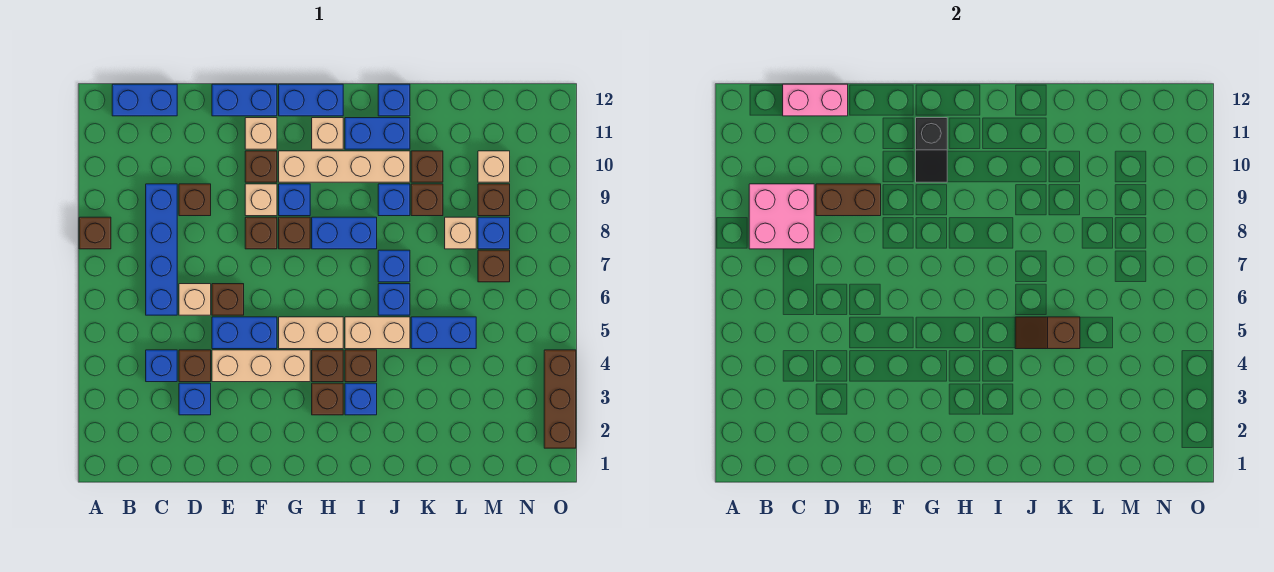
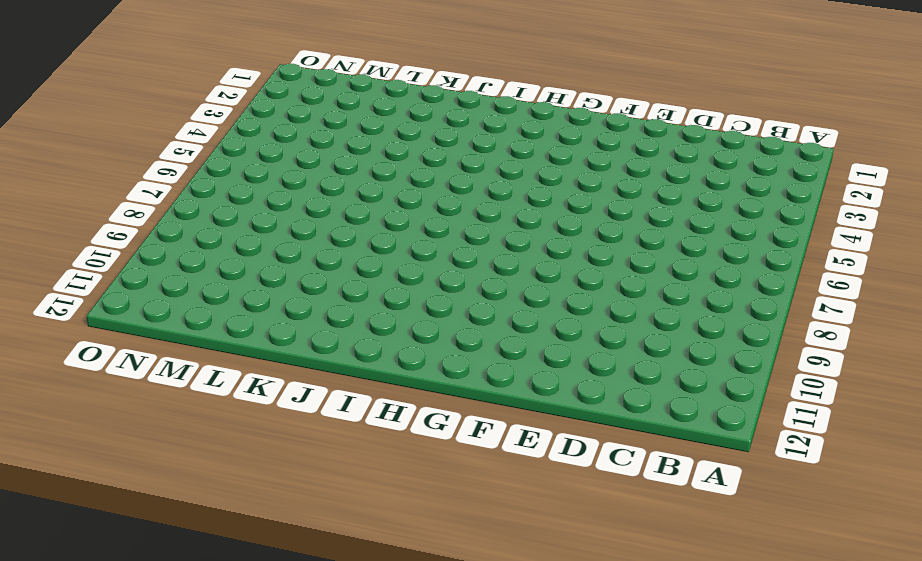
none -> brown 1x1 brick [79,217,111,249]
none -> blue 1x2 brick [112,84,177,116]
none -> blue 1x1 brick [146,350,177,382]
none -> blue 1x4 brick [146,184,177,315]

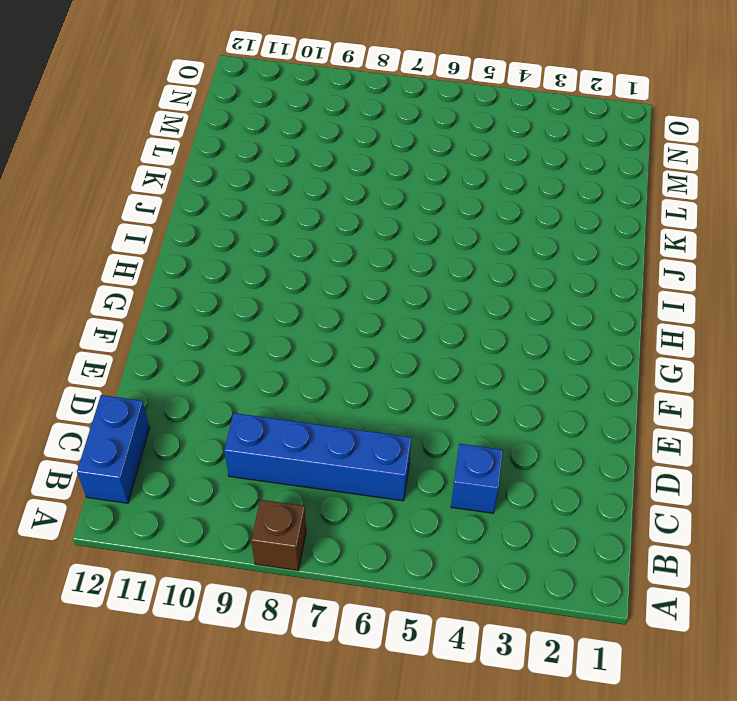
none -> blue 1x1 brick [179,383,211,415]
none -> brown 1x1 brick [179,350,211,382]
none -> tan 1x1 brick [179,284,211,315]
none -> brown 1x1 brick [179,184,211,216]

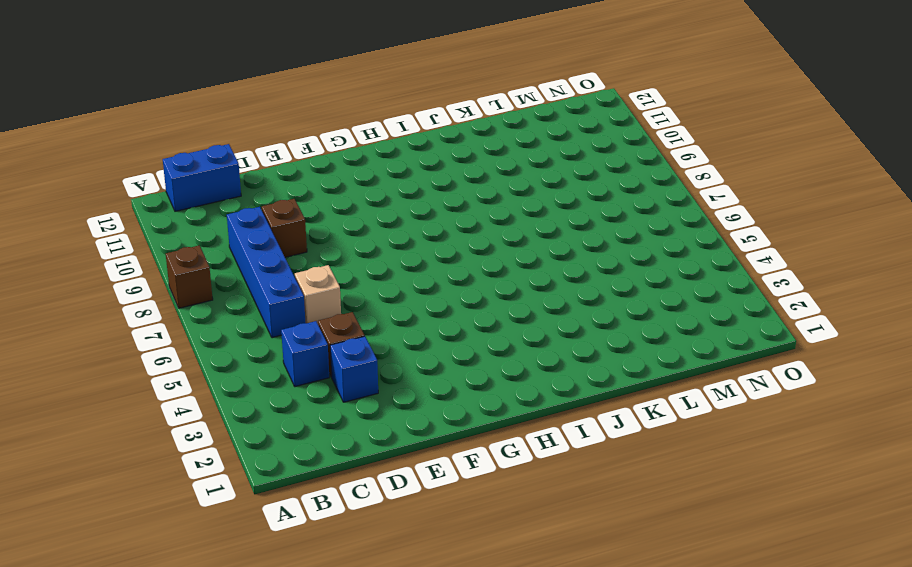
none -> tan 1x3 brick [212,350,310,382]
none -> blue 1x2 brick [212,317,277,349]
none -> brown 1x1 brick [212,284,244,315]
none -> blue 1x2 brick [212,84,277,116]

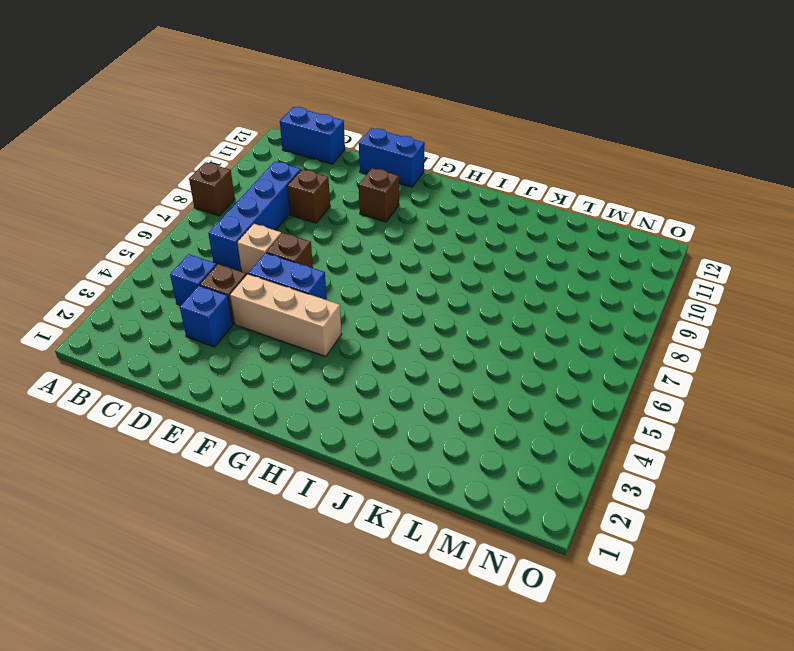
none -> brown 1x1 brick [245,217,277,249]
none -> tan 1x1 brick [245,184,277,216]
none -> tan 1x1 brick [245,118,277,149]
none -> tan 1x2 brick [279,317,343,349]

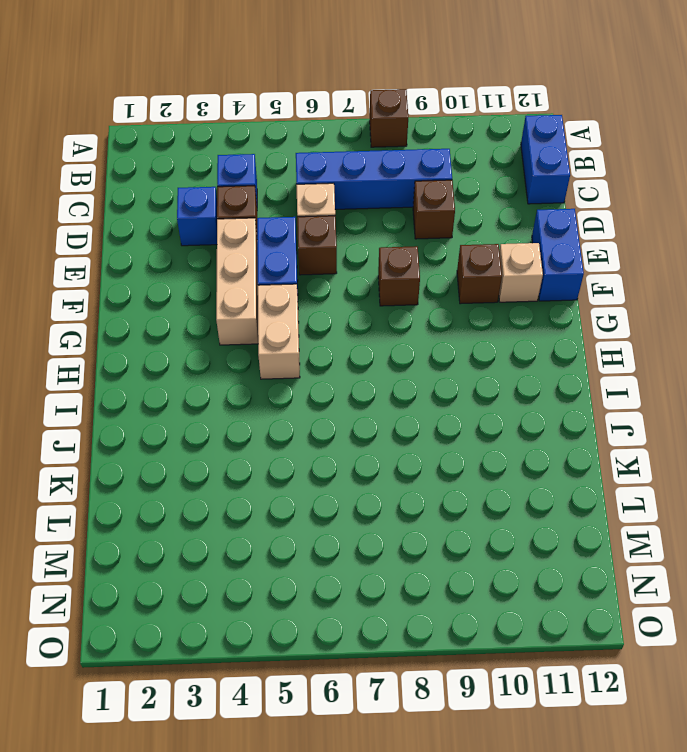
none -> tan 1x1 brick [245,184,277,216]
none -> brown 1x1 brick [279,217,310,249]
none -> blue 1x1 brick [279,184,310,216]
none -> tan 1x4 brick [279,151,410,182]

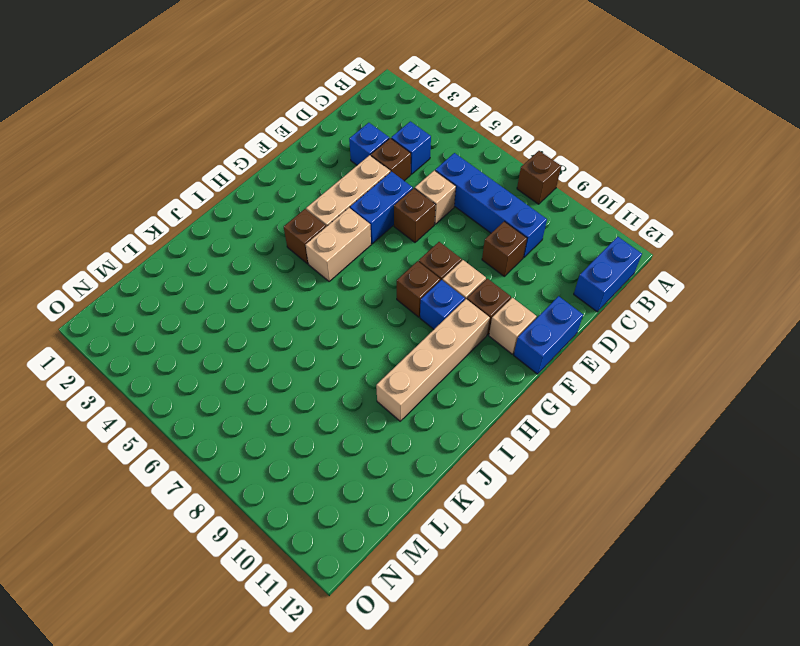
none -> blue 1x2 brick [279,84,343,116]
none -> brown 1x1 brick [312,383,343,415]
none -> blue 1x2 brick [312,217,377,249]
none -> tan 1x1 brick [312,118,343,149]

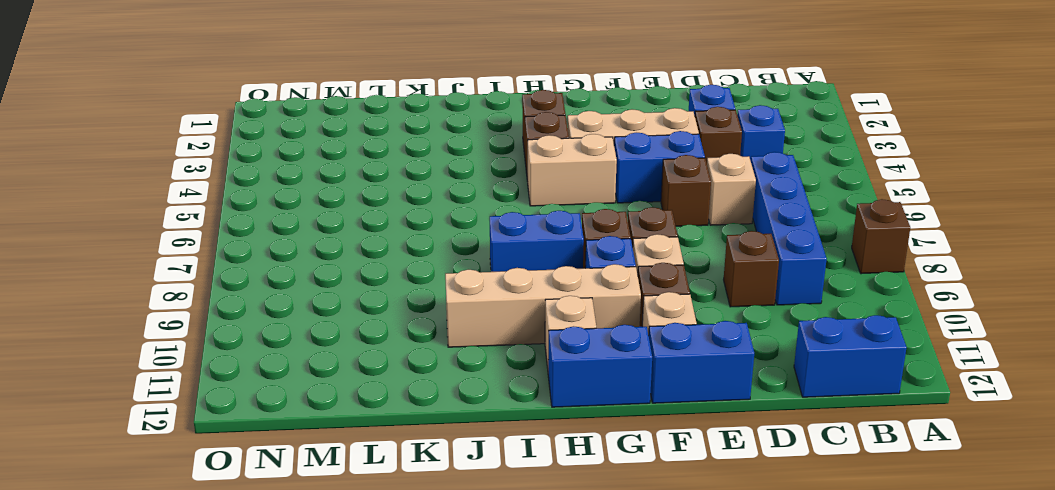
none -> blue 1x1 brick [345,383,377,415]
none -> brown 1x1 brick [345,350,377,382]
none -> tan 1x2 brick [345,317,410,349]
none -> blue 1x2 brick [345,118,410,149]

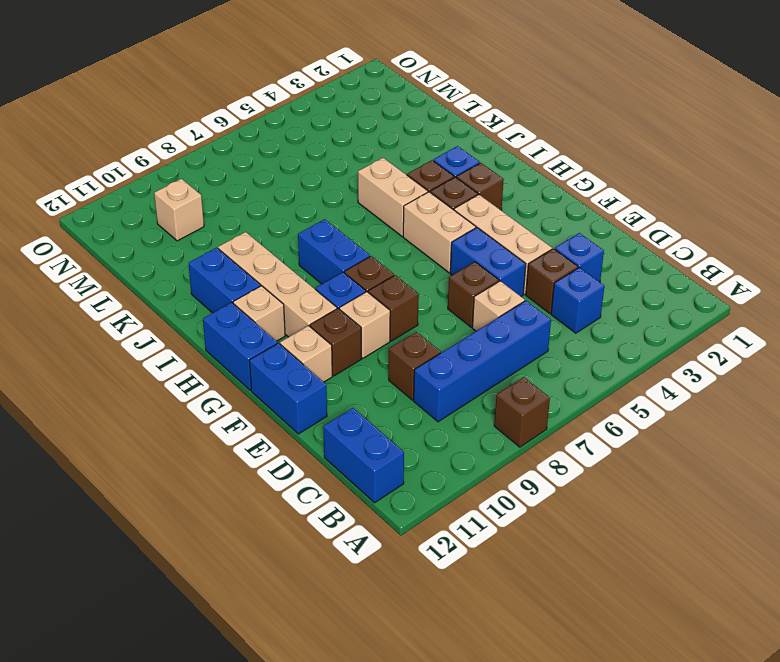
none -> blue 1x1 brick [378,284,410,315]
none -> blue 1x1 brick [378,250,410,282]
none -> blue 1x1 brick [378,184,410,216]
none -> blue 1x1 brick [378,84,410,116]

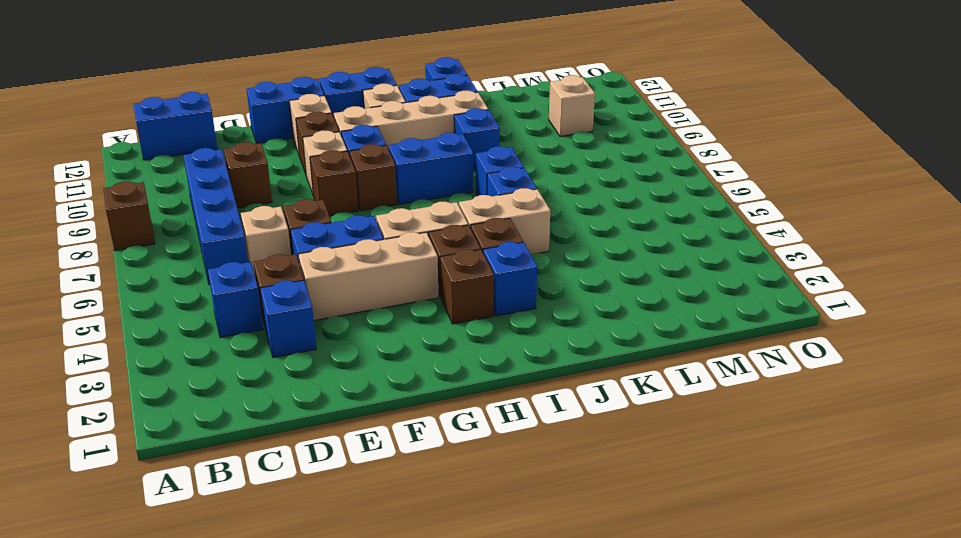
none -> blue 1x2 brick [411,317,476,349]
none -> brown 1x1 brick [411,184,443,216]
none -> brown 1x1 brick [411,151,443,182]
none -> tan 1x1 brick [445,217,476,249]

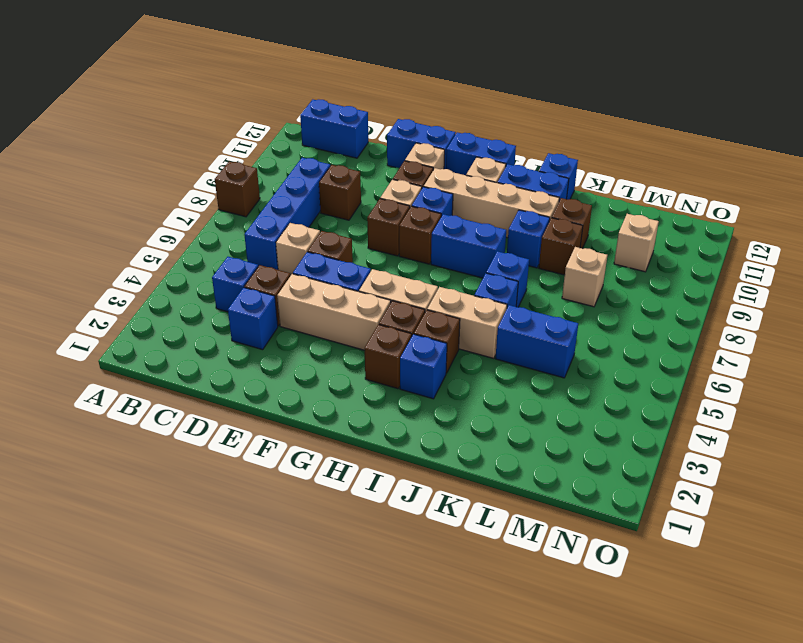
none -> brown 1x1 brick [478,250,510,282]
none -> blue 1x1 brick [478,217,510,249]
none -> brown 1x1 brick [478,184,510,216]
none -> brown 1x3 brick [544,350,576,448]

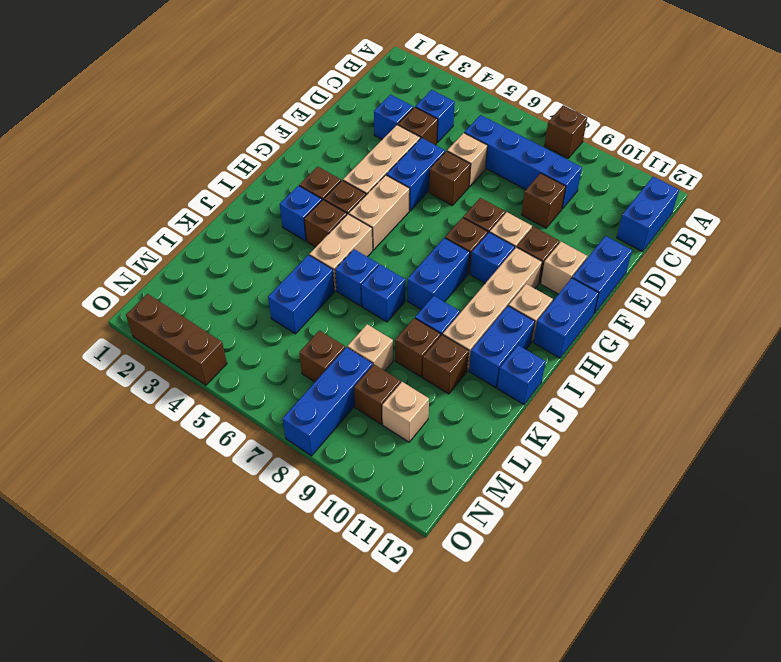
blue 1x3 brick [283,347,373,456] -> blue 1x1 brick [478,217,510,249]
none -> pink 2x2 brick [749,184,814,249]
none -> pink 1x2 brick [783,84,848,116]
none -> brown 1x2 brick [816,184,881,216]
none -> black 1x2 slope [916,118,947,182]

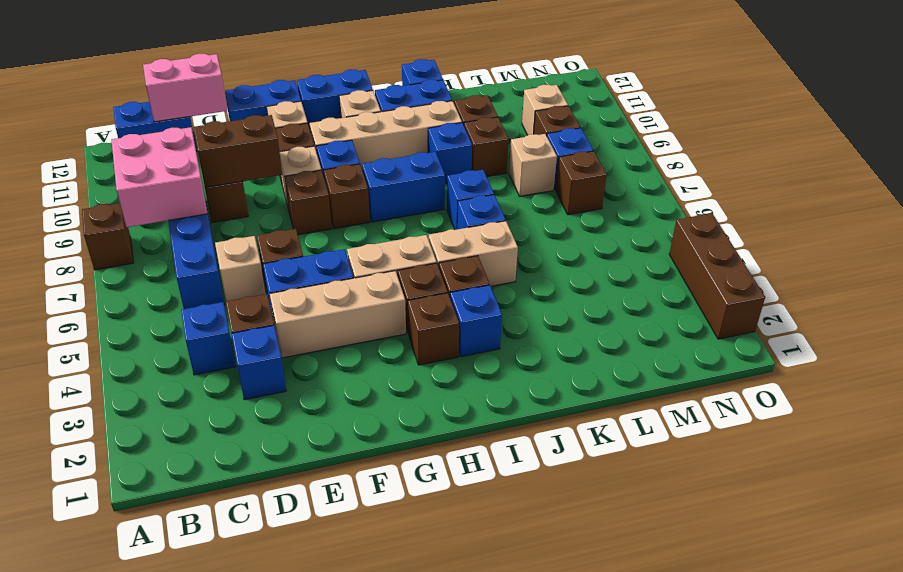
none -> blue 1x2 brick [411,317,476,349]
none -> black 1x2 slope [916,118,947,182]
none -> brown 1x2 slope [1015,317,1080,349]

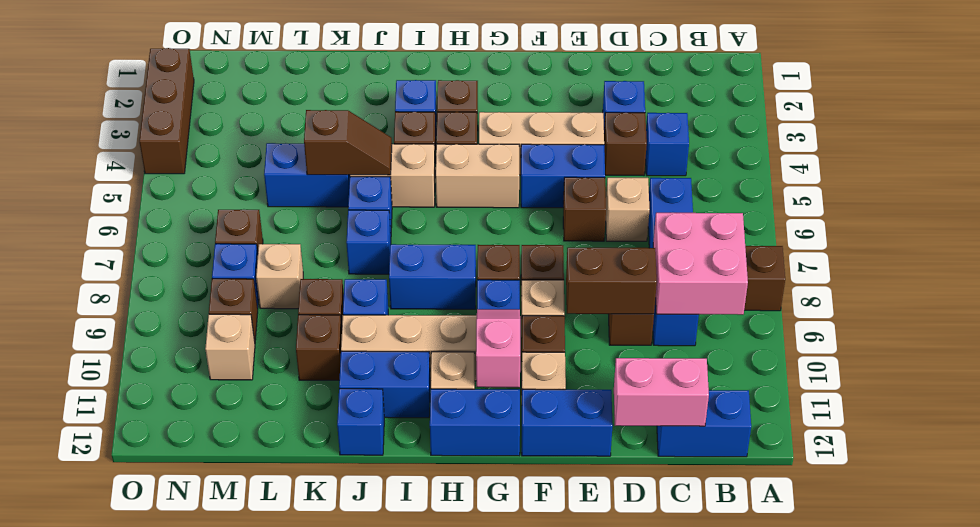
pink 1x2 slope [476,309,520,387] -> black 1x2 slope [916,118,947,182]

